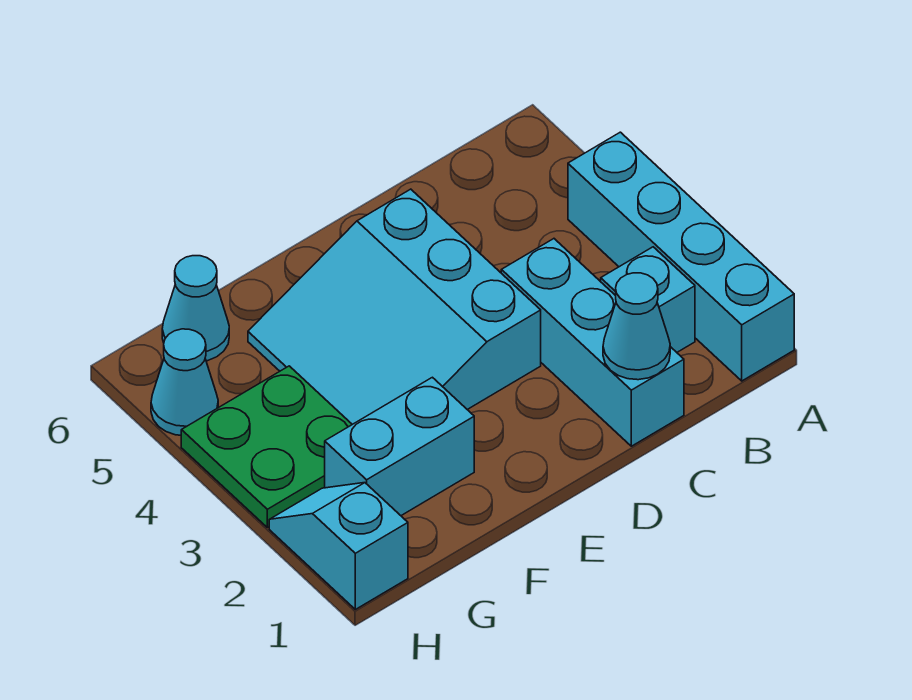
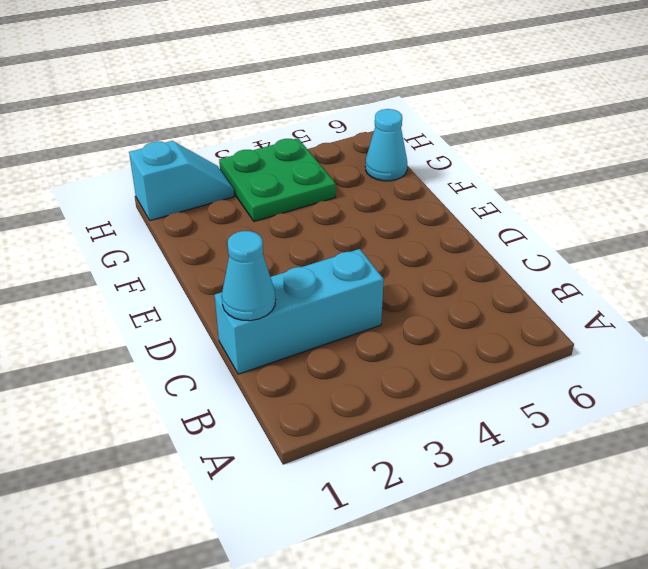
none -> cyan 1x4 brick [568,132,794,381]
none -> cyan 1x1 brick [601,247,695,352]

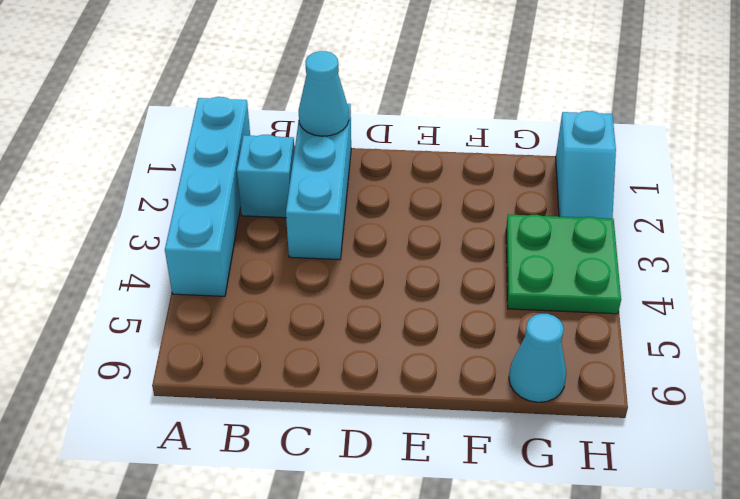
none -> cyan 3x3 slope [248,189,541,424]
none -> cyan 1x2 brick [325,377,474,516]

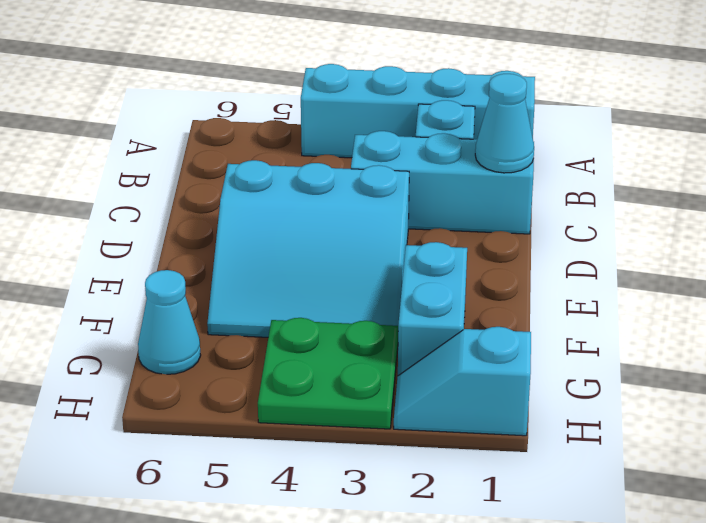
none -> cyan 1x1 cone [151,329,218,435]

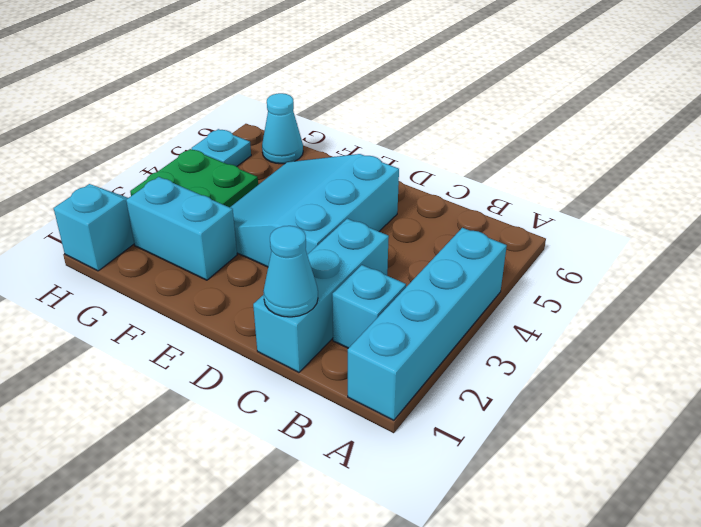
cyan 1x1 plate [192,129,251,166] -> cyan 1x1 cone [151,329,218,435]

